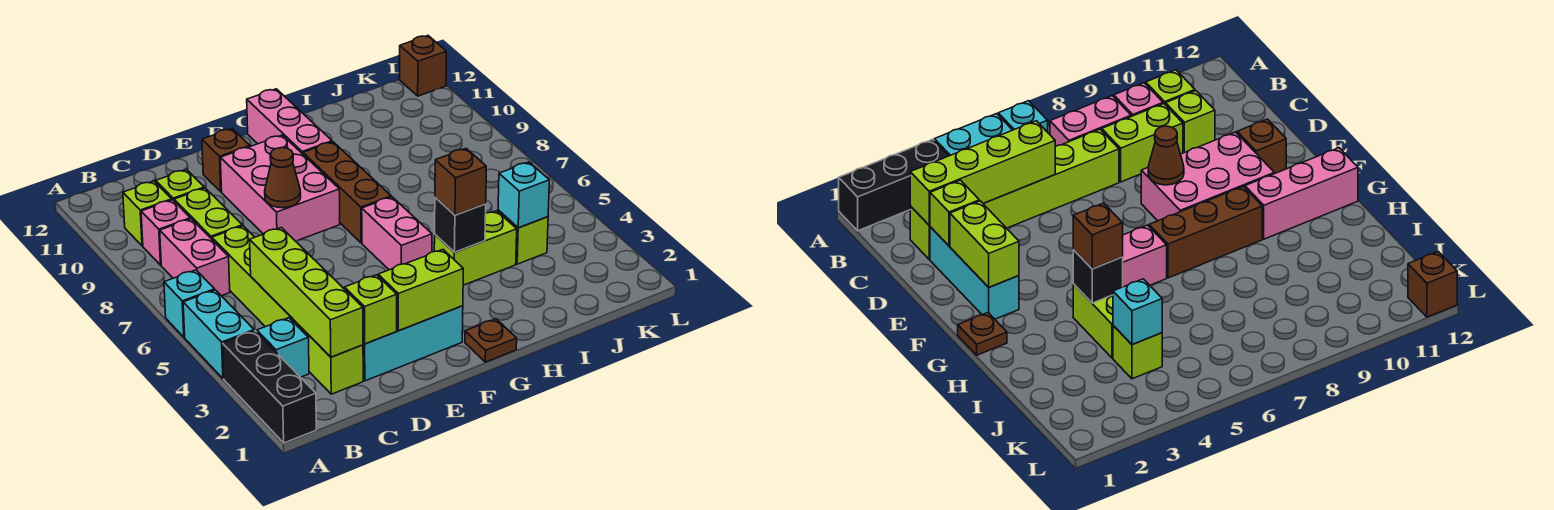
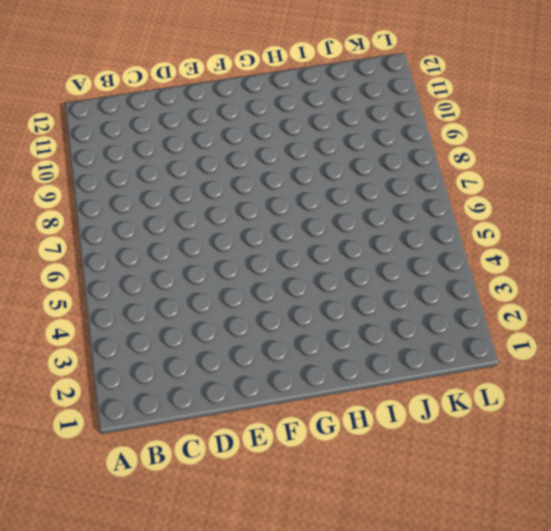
none -> black 1x3 brick [223,331,316,443]
none -> cyan 1x2 brick [183,290,254,379]
none -> cyan 1x1 brick [164,270,215,337]

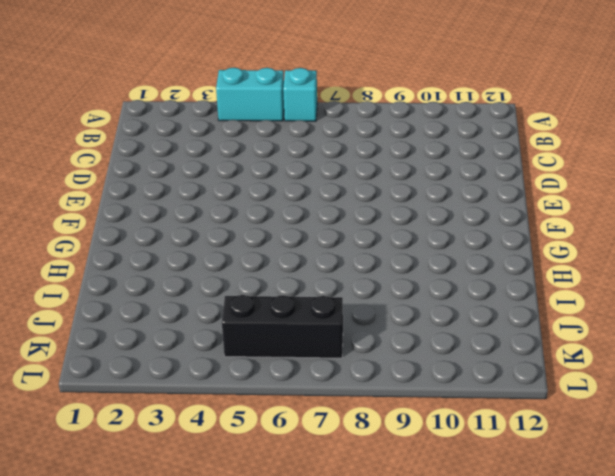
black 1x3 brick [222,295,343,358] -> black 1x3 brick moved to [223,331,316,443]
none -> cyan 1x1 brick [257,318,309,377]
none -> pink 1x2 brick [160,219,230,296]
none -> pink 1x1 brick [141,200,190,265]

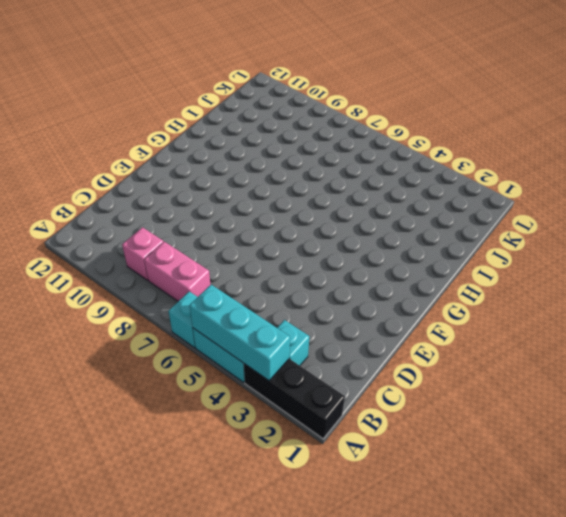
cyan 1x3 brick [190,285,290,380] -> cyan 1x3 brick turned to [363,306,463,381]
none -> lime 1x1 brick [123,181,172,246]
none -> lime 1x6 brick [212,226,363,394]
none -> lime 1x2 brick [174,188,242,239]

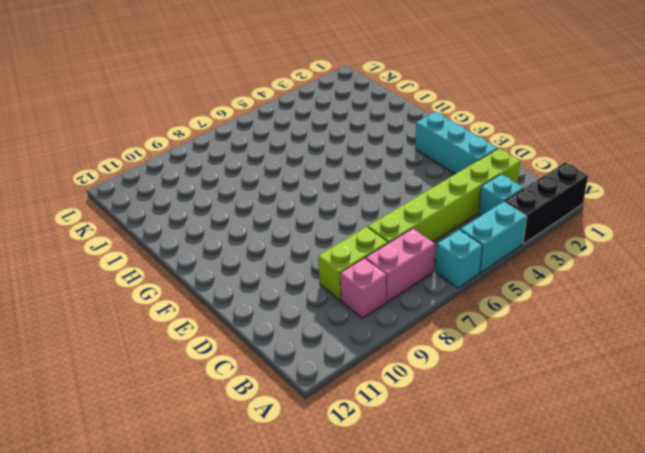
none -> lime 1x1 brick [123,181,172,246]
none -> lime 1x1 brick [156,170,204,201]
none -> pink 2x3 brick [220,135,340,241]

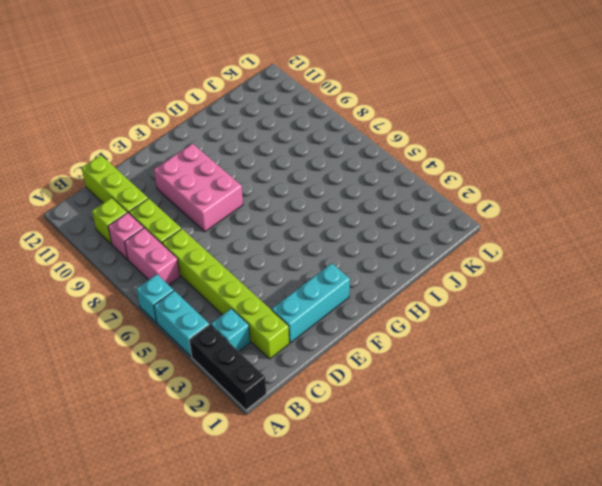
lime 1x3 brick [82,155,148,213] -> lime 1x1 brick [156,170,204,201]
none -> brown 1x1 brick [202,129,250,192]
none -> brown 1x1 plate [465,319,517,362]
none -> pink 1x2 brick [362,197,432,270]

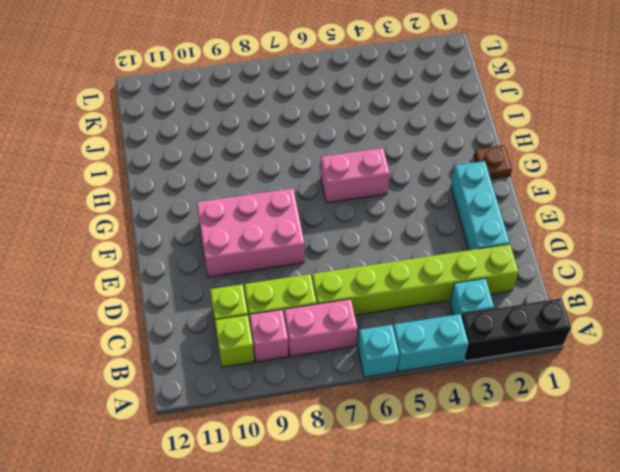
none -> brown 1x1 brick [202,129,250,192]
none -> brown 1x3 brick [303,142,391,243]
none -> pink 1x3 brick [247,89,332,154]

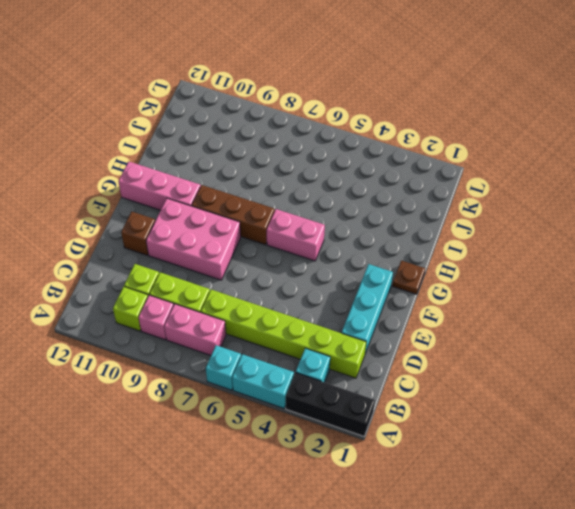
none -> lime 1x2 brick [434,211,517,285]
none -> lime 1x1 brick [498,210,548,264]
none -> brown 1x1 brick [400,36,446,96]

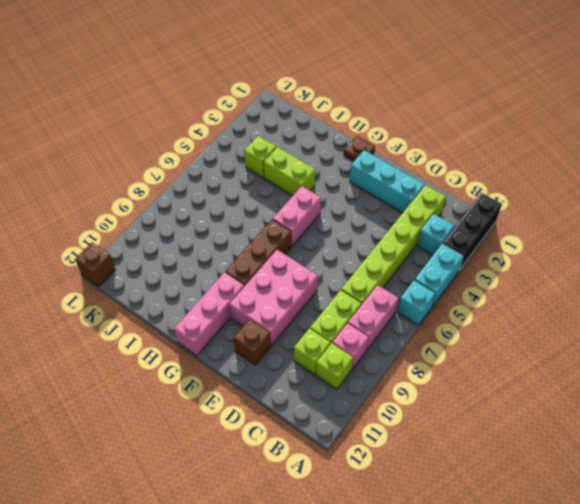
none -> lime 1x4 brick [250,228,363,357]
none -> lime 1x1 brick [344,275,397,344]
none -> lime 1x2 brick [378,250,463,331]

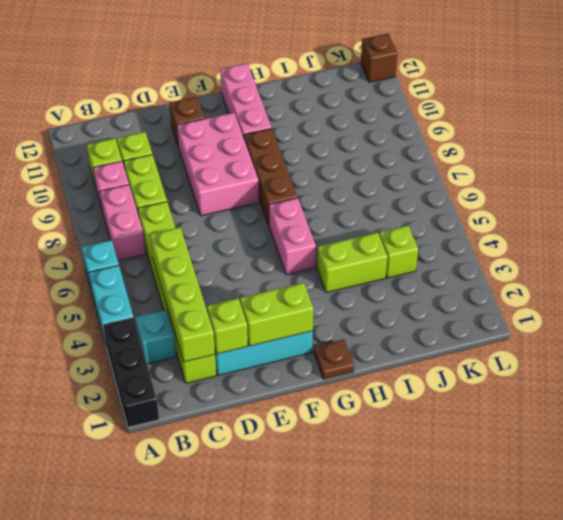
none -> brown 1x1 cone [265,148,301,208]
none -> black 1x1 brick [435,197,486,252]
none -> cyan 1x1 brick [498,162,549,228]

